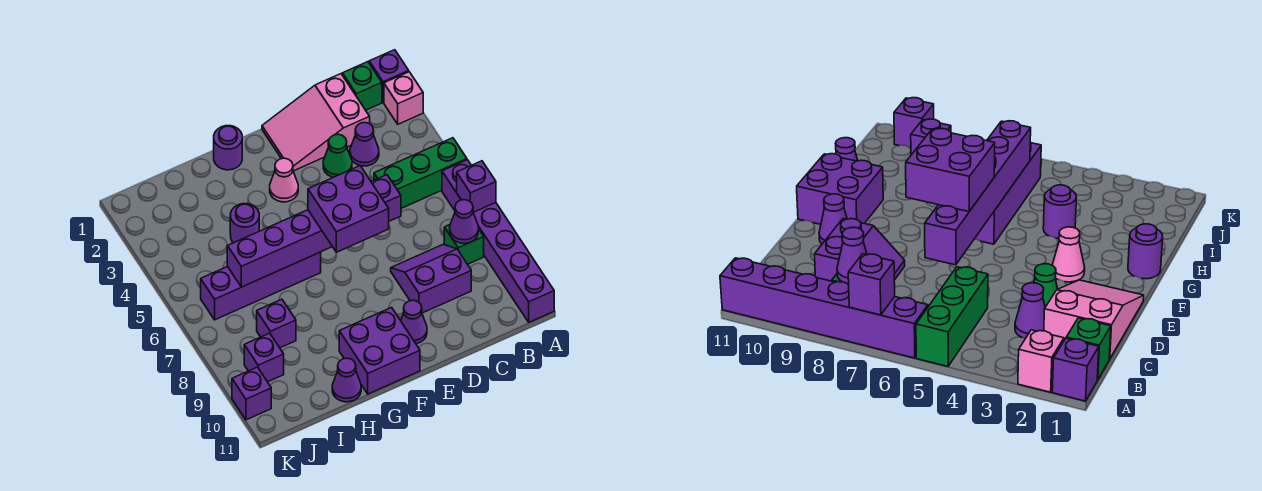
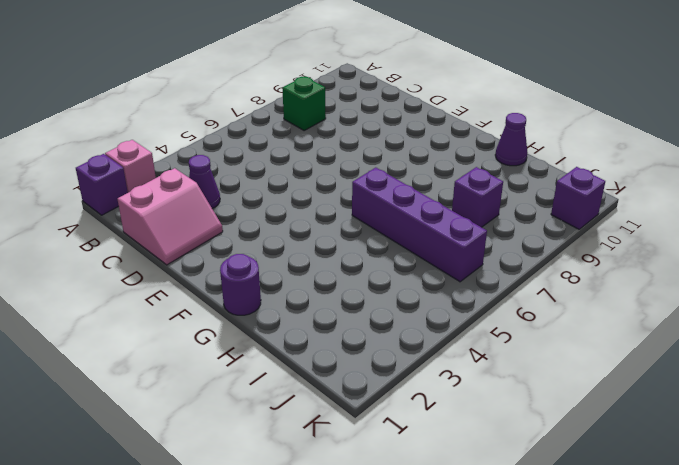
pink 2x2 slope [118,168,223,265] -> pink 2x3 slope [262,74,370,171]
none -> green 1x3 brick [374,138,467,208]
none -> purple 1x6 brick [442,160,554,322]
none -> green 1x1 brick [342,62,382,110]

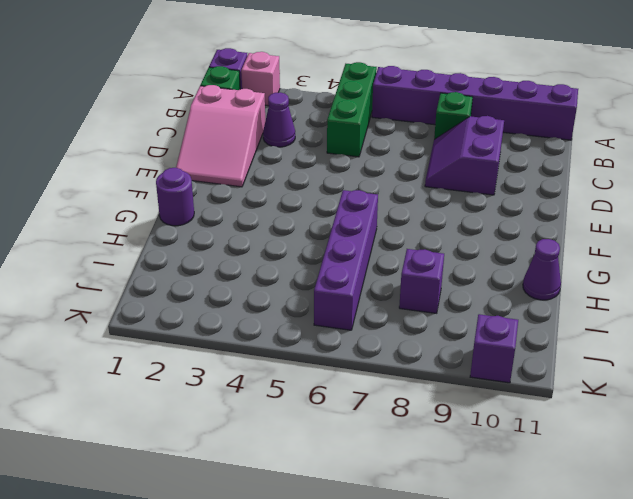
none -> green 1x1 cone [323,134,352,177]
none -> purple 1x1 cone [401,300,427,344]
none -> pink 1x1 cone [270,158,298,202]

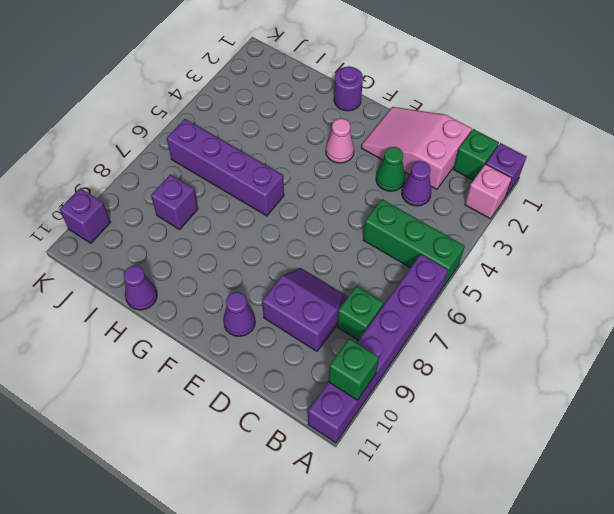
green 1x1 brick [329,339,379,400] -> none
none -> purple 2x2 brick [339,308,420,394]
none -> purple 1x1 round brick [230,204,259,243]
none -> purple 1x1 brick [244,333,284,382]

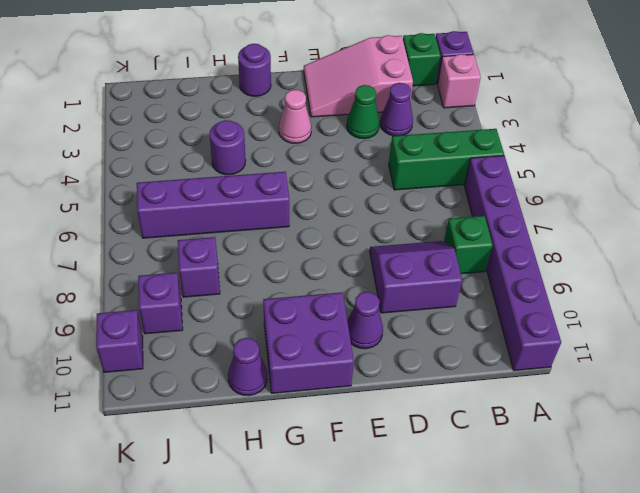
none -> purple 1x1 brick [457,161,496,212]
none -> purple 1x1 cone [450,200,478,243]
none -> purple 1x6 brick [227,175,401,287]

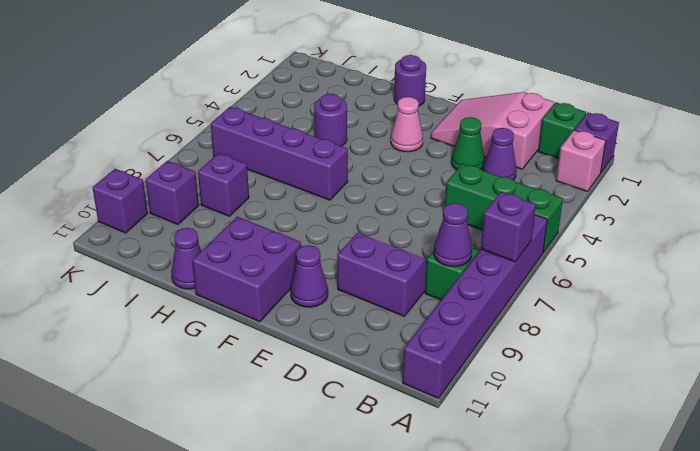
none -> purple 1x6 brick [227,175,401,287]
none -> purple 2x2 brick [308,166,389,252]

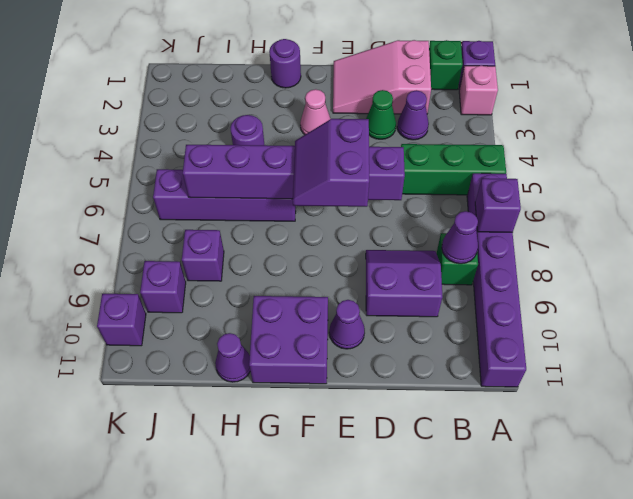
purple 2x2 slope [293,119,369,207] -> purple 2x2 brick [308,166,389,252]

